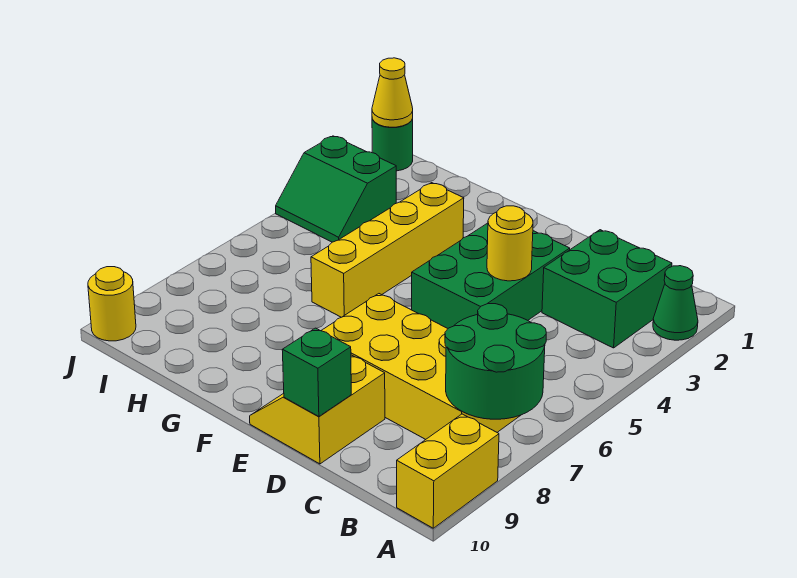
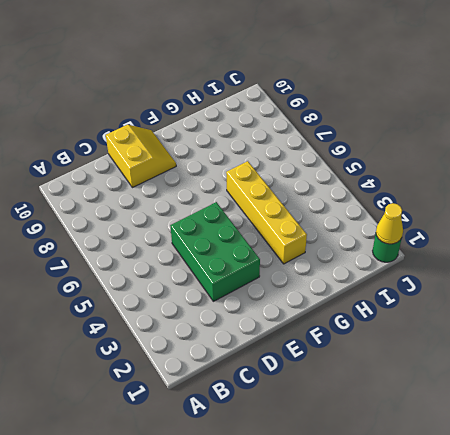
none -> green 1x1 cone [653,266,698,340]
none -> yellow 1x2 brick [397,414,499,528]
none -> green 2x2 brick [542,230,672,348]

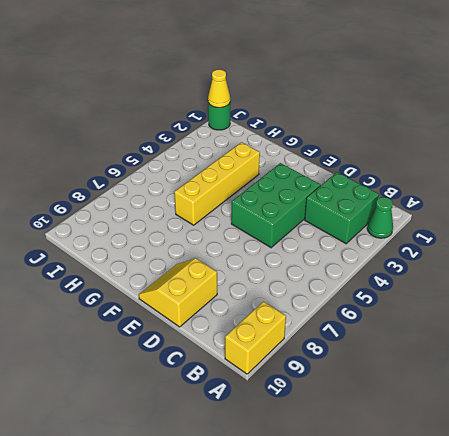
none -> yellow 2x4 brick [321,294,521,440]
none -> green 2x2 slope [276,136,396,242]
none -> yellow 1x1 round brick [88,267,136,341]

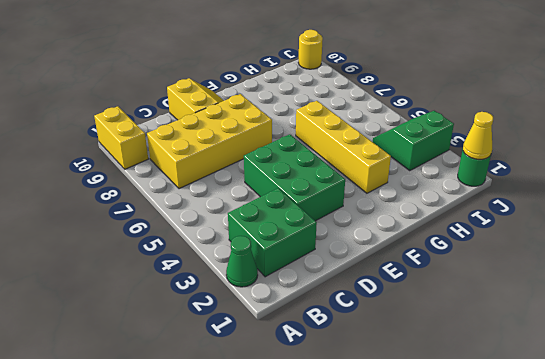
none -> green 2x2 round brick [445,304,546,419]
none -> yellow 1x1 round brick [487,206,533,281]
none -> green 1x1 brick [282,328,351,416]

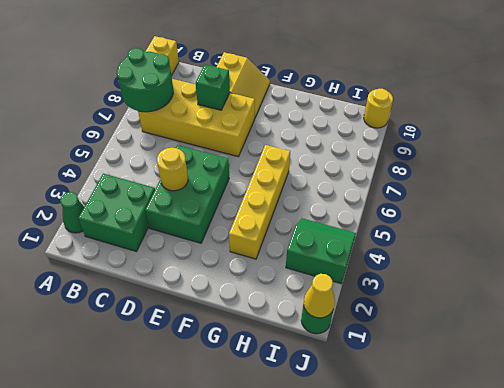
green 1x1 brick [196,65,230,110] -> green 1x1 brick moved to [282,328,351,416]

